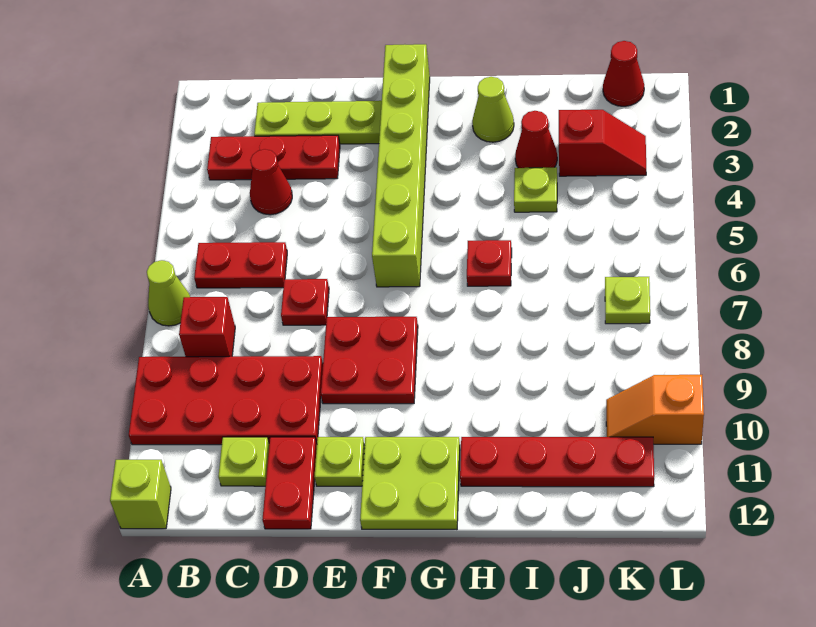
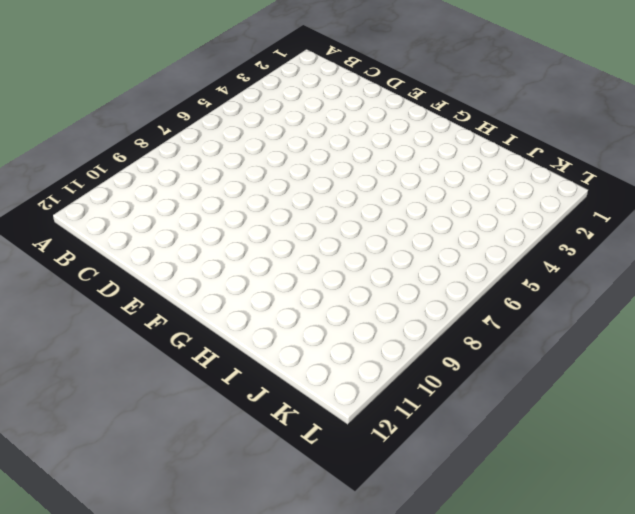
none -> lime 1x1 cone [147,260,190,326]
none -> red 2x4 plate [129,356,323,445]
none -> lime 1x1 brick [110,460,171,529]

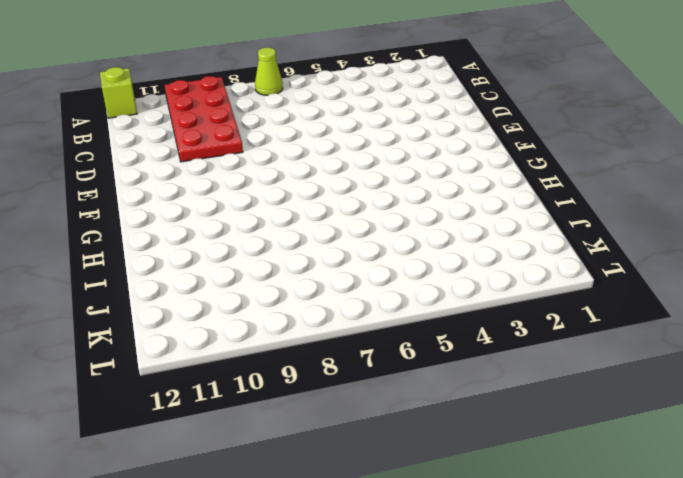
none -> red 1x3 plate [207,135,340,180]
none -> red 1x2 plate [194,242,287,288]
none -> red 1x1 brick [179,297,235,357]

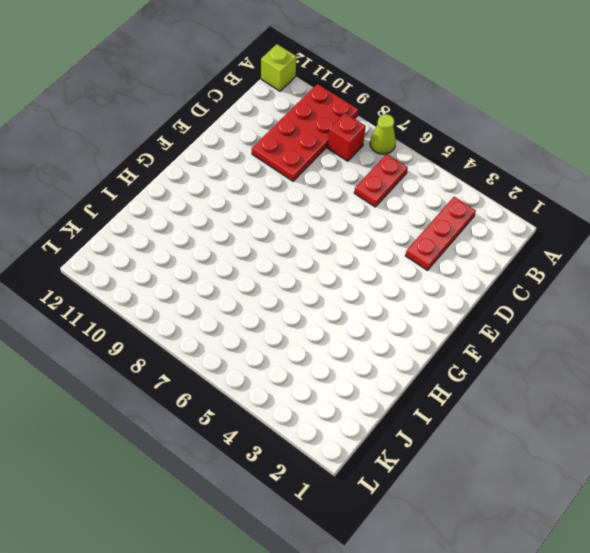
none -> lime 1x3 plate [254,101,382,144]
none -> red 1x1 cone [250,149,292,215]
none -> lime 1x1 plate [218,437,269,486]

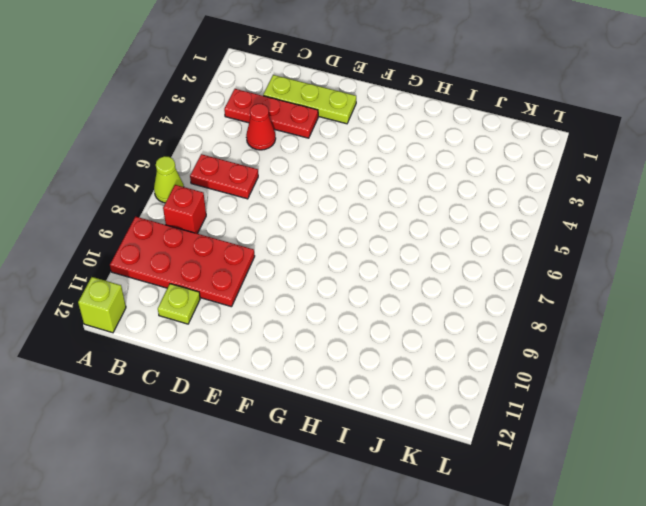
none -> red 1x1 plate [281,279,329,325]
none -> red 1x2 plate [262,437,317,529]
none -> red 2x2 plate [321,317,418,404]

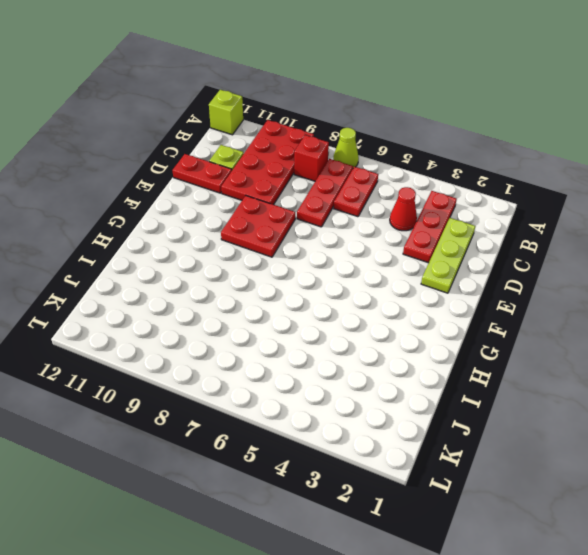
red 1x3 plate [297,159,353,227] -> red 1x1 plate [281,279,329,325]
none -> lime 1x1 plate [314,437,365,486]
none -> lime 1x6 brick [372,44,430,287]
none -> lime 2x2 plate [360,437,460,530]

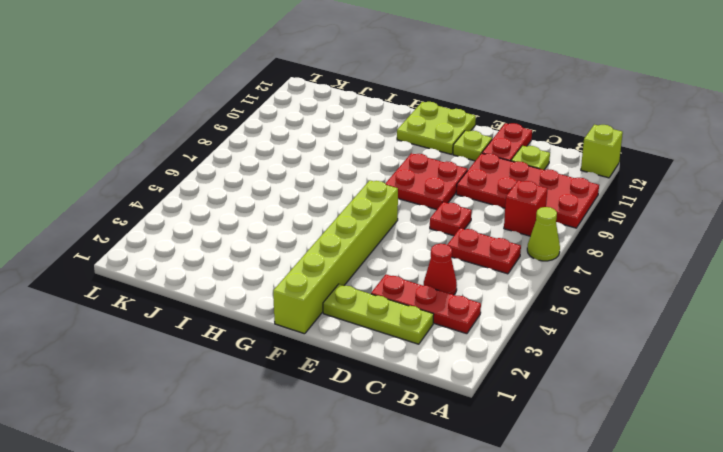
none -> lime 1x1 cone [472,77,514,142]
none -> red 1x1 plate [467,240,512,286]
none -> red 1x4 plate [460,437,654,487]

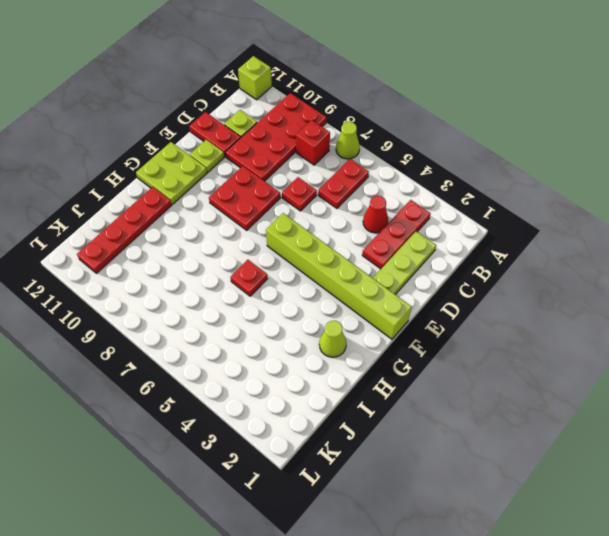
none -> red 1x1 cone [515,111,557,168]
none -> lime 1x1 plate [514,167,557,212]
none -> red 1x2 slope [559,110,646,176]

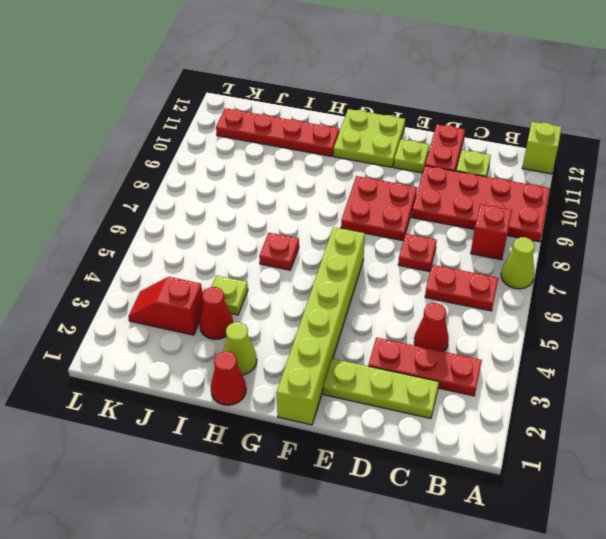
red 1x1 cone [211,352,246,405] -> red 1x1 cone moved to [603,41,644,106]
none -> lime 1x1 plate [605,277,650,324]
none -> orange 1x2 slope [606,375,704,444]

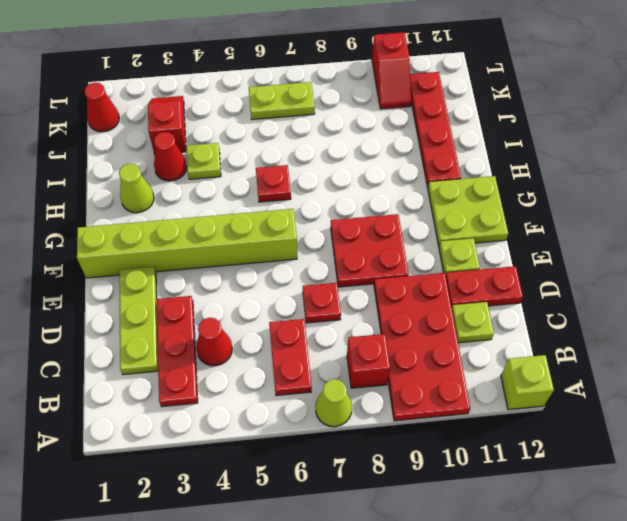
lime 1x2 plate [249,82,315,120] -> lime 1x1 plate [605,277,650,324]
red 1x2 slope [372,32,411,109] -> orange 1x2 slope [606,375,704,444]

